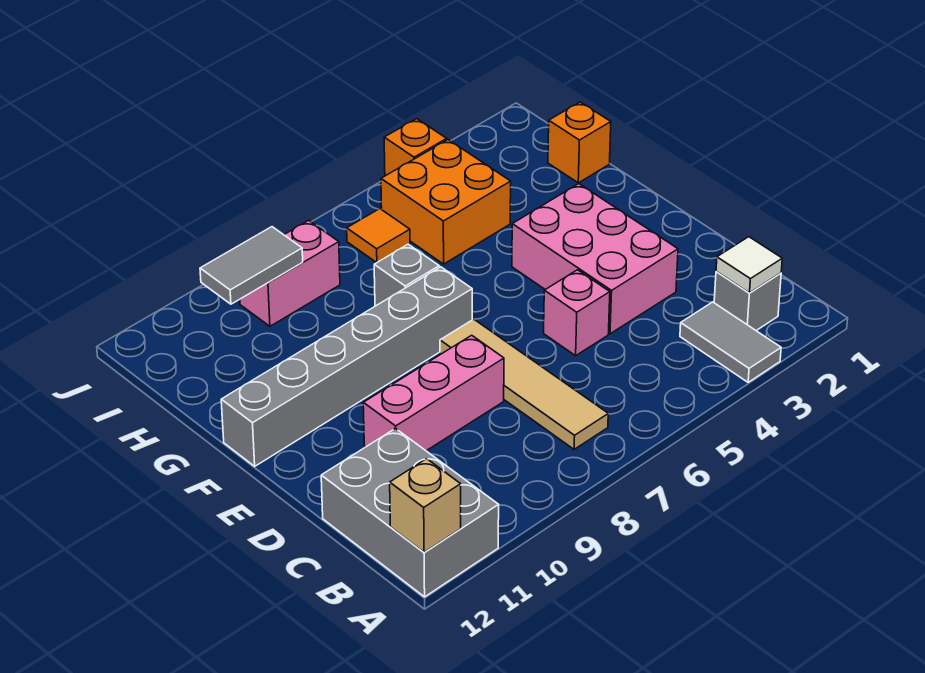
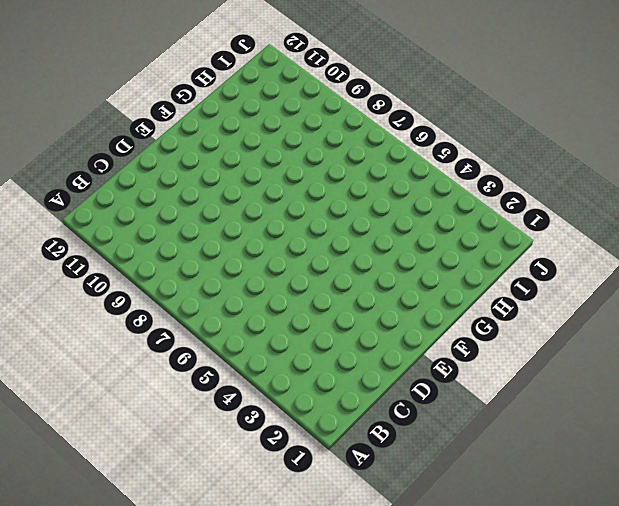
none -> grey 1x2 tile [680,302,781,382]
none -> grey 2x3 brick [321,428,499,597]
none -> grey 1x1 brick [714,272,781,331]

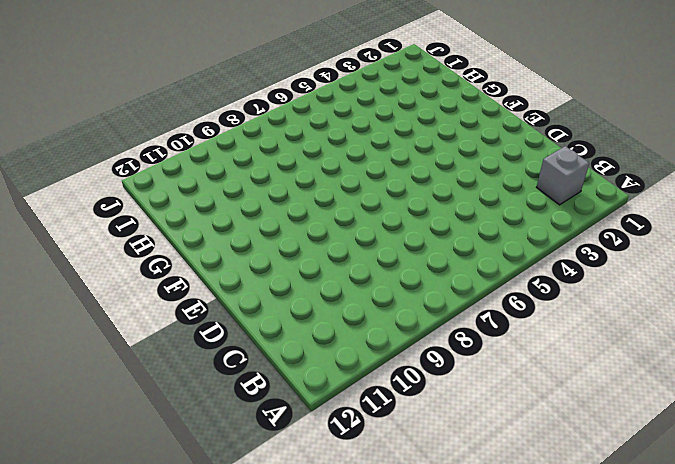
none -> grey 1x2 tile [680,302,781,382]
none -> grey 2x3 brick [321,428,499,597]
none -> tan 1x4 tile [440,319,608,449]

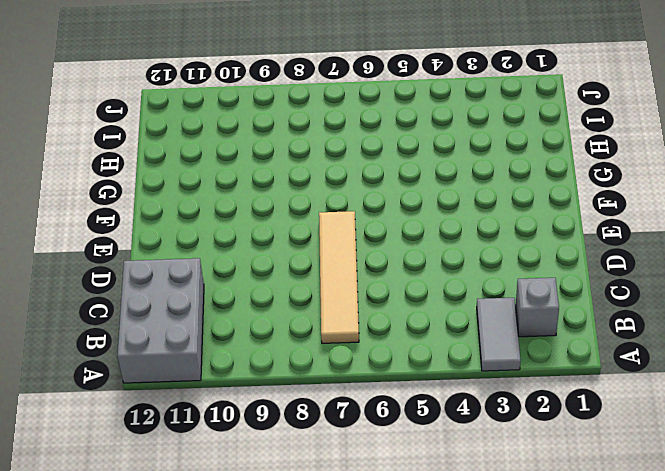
none -> pink 2x3 brick [512,184,678,334]
none -> pink 1x1 brick [544,270,610,356]
none -> pink 1x3 brick [363,335,504,451]

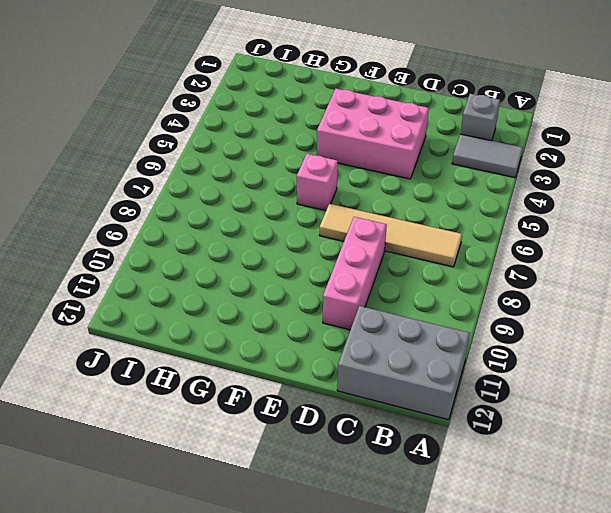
pink 1x1 brick [297,154,338,211] -> pink 1x1 brick moved to [544,270,610,356]
none -> grey 1x6 brick [221,267,472,466]
none -> grey 1x1 brick [374,244,439,306]
none -> orange 1x1 brick [548,102,611,183]

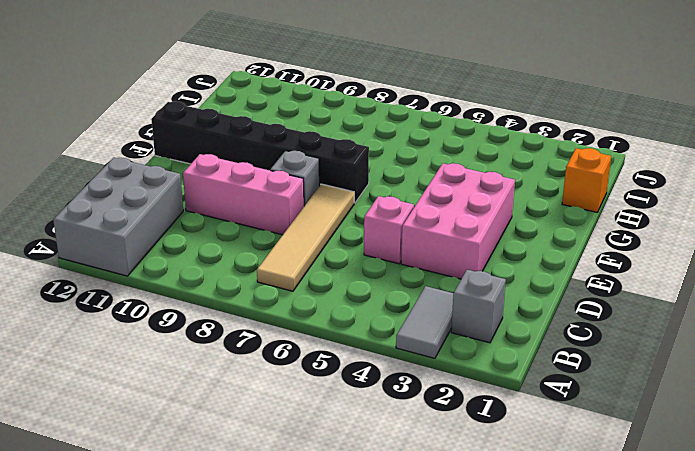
grey 1x1 brick [270,151,319,206] -> grey 1x1 brick moved to [374,244,439,306]
black 1x6 brick [151,101,369,203] -> grey 1x6 brick [221,267,472,466]
none -> orange 2x2 brick [381,140,511,264]
none -> orange 1x1 tile [347,209,410,263]
none -> pink 1x2 brick [240,220,340,326]

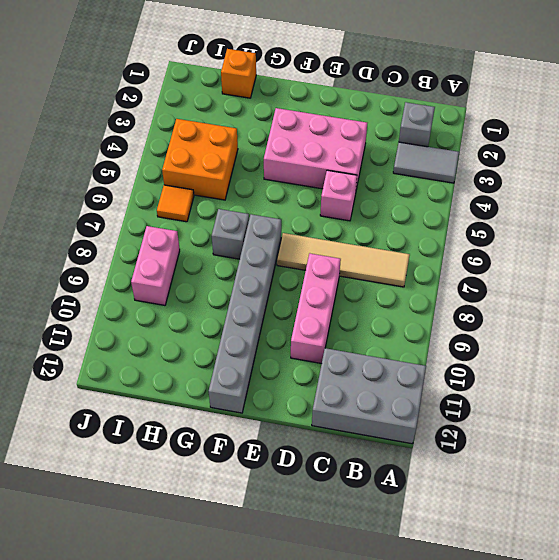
none -> orange 1x1 brick [384,119,447,176]
none -> tan 1x1 brick [390,459,461,552]
none -> white 1x1 tile [716,237,782,293]

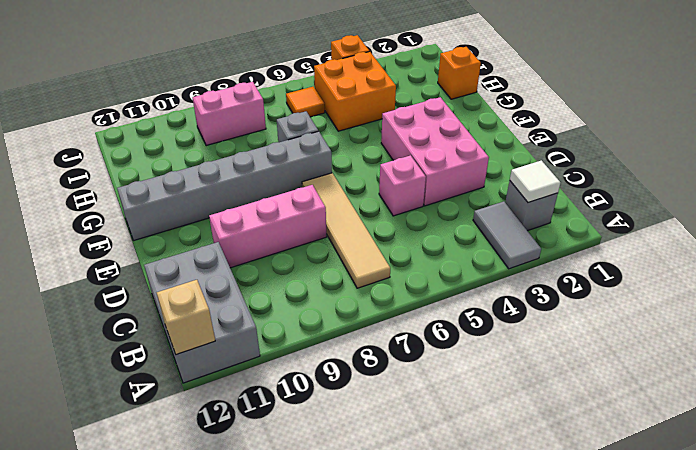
none -> grey 1x2 tile [200,227,303,304]

